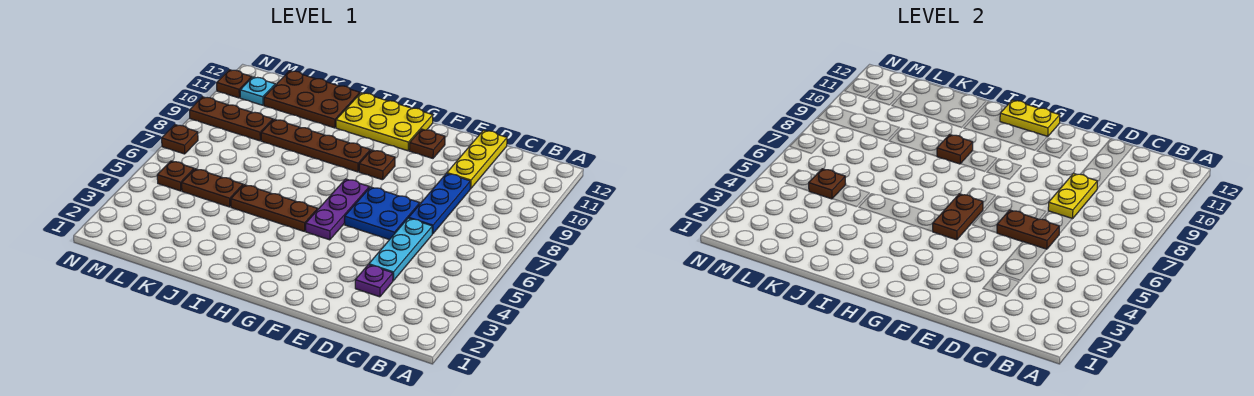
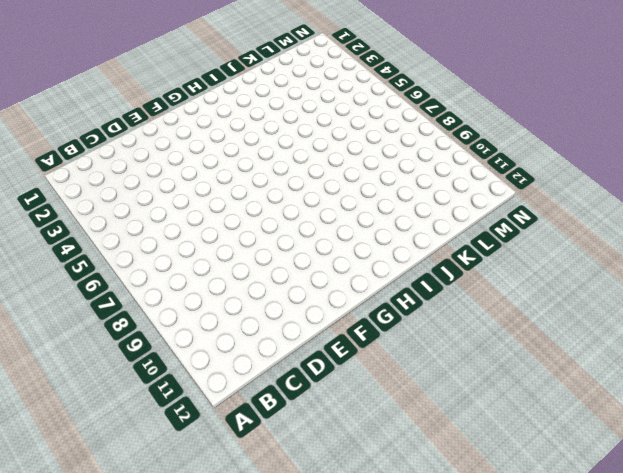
none -> purple 1x1 plate [355,265,393,297]
none -> cyan 1x3 plate [369,218,432,281]
none -> blue 1x3 plate [409,173,470,234]

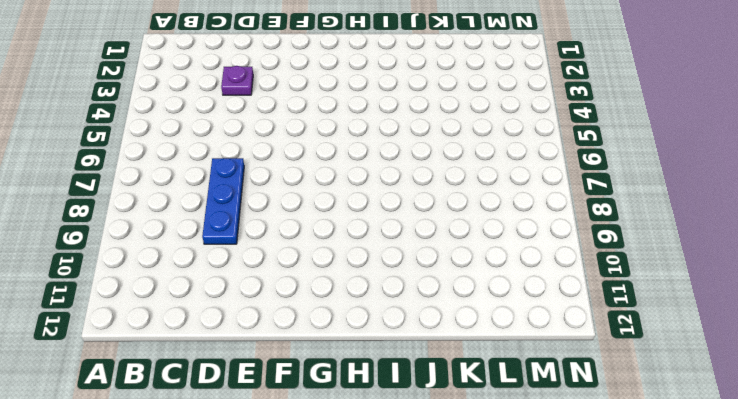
none -> cyan 1x3 plate [369,218,432,281]
none -> yellow 1x3 plate [447,130,507,189]
none -> blue 2x2 plate [345,187,420,240]

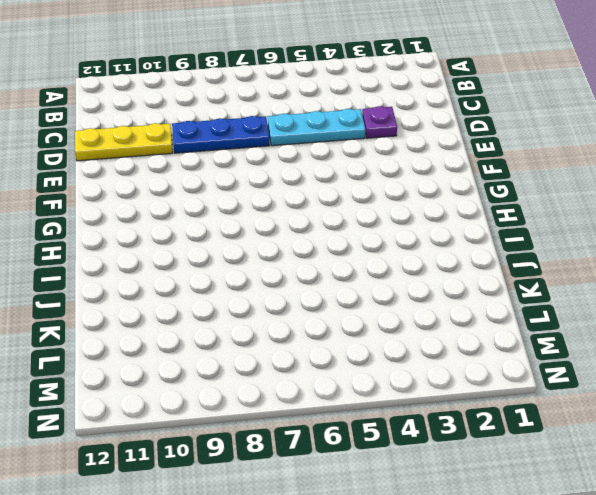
none -> blue 2x2 plate [345,187,420,240]
none -> brown 1x1 plate [409,129,445,158]
none -> purple 1x3 plate [306,179,369,240]

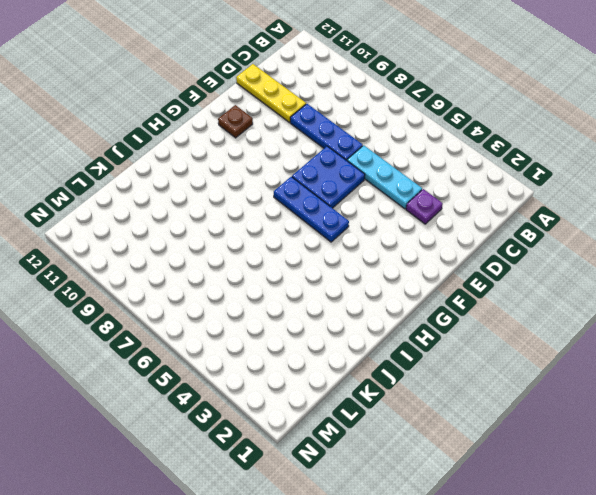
blue 1x3 plate [274,177,349,242] -> purple 1x3 plate [306,179,369,240]
none -> brown 1x1 plate [359,150,395,180]
none -> yellow 2x3 plate [336,93,433,151]
none -> brown 1x3 plate [231,185,318,231]

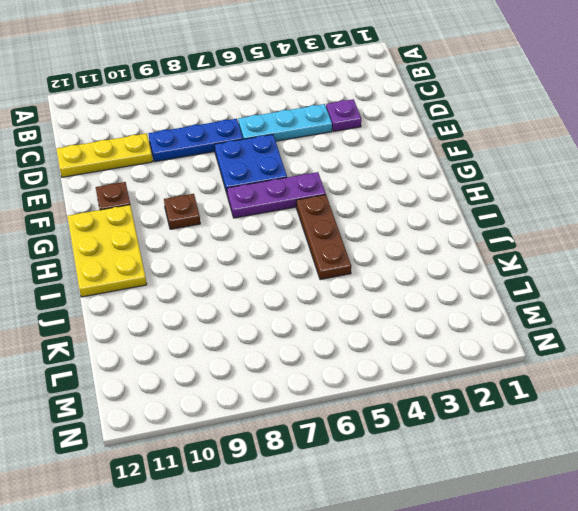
none -> brown 1x4 plate [261,119,370,172]
none -> brown 2x3 plate [264,71,360,128]
none -> brown 1x2 plate [182,169,243,207]

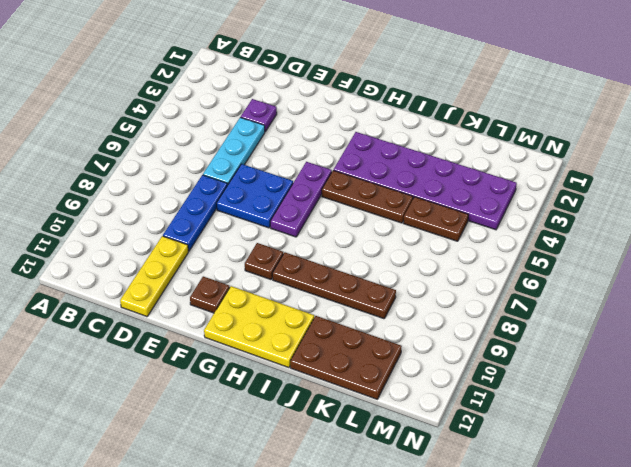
purple 2x6 plate [334,132,517,230] -> none
none -> brown 1x3 plate [190,97,273,141]
none -> brown 1x1 plate [157,161,194,191]
none -> cyan 1x1 plate [240,77,275,105]

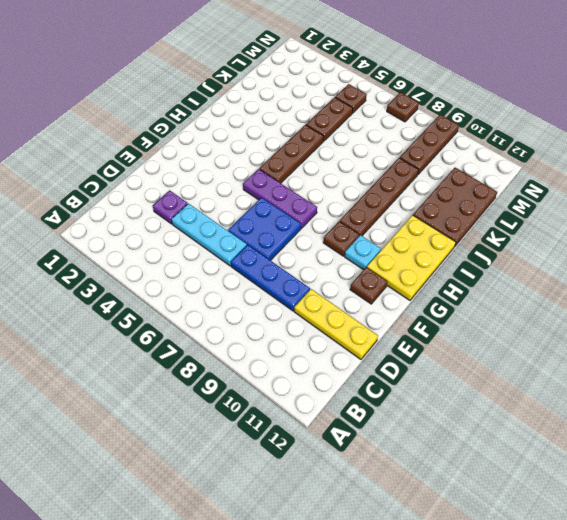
cyan 1x1 plate [345,235,381,270] -> cyan 1x1 plate moved to [240,77,275,105]
none -> brown 1x1 plate [217,70,252,98]
none -> brown 1x2 plate [997,210,1059,249]
none -> yellow 1x2 plate [1048,173,1097,219]

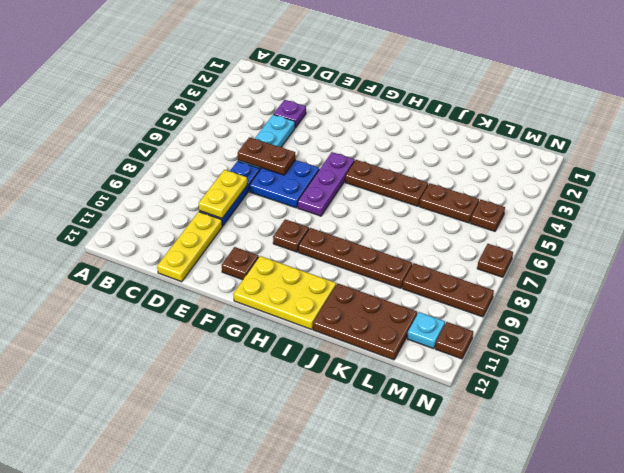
none -> brown 1x2 plate [933,194,983,240]
none -> yellow 1x2 plate [1000,100,1060,137]
none -> brown 1x1 plate [937,135,973,164]

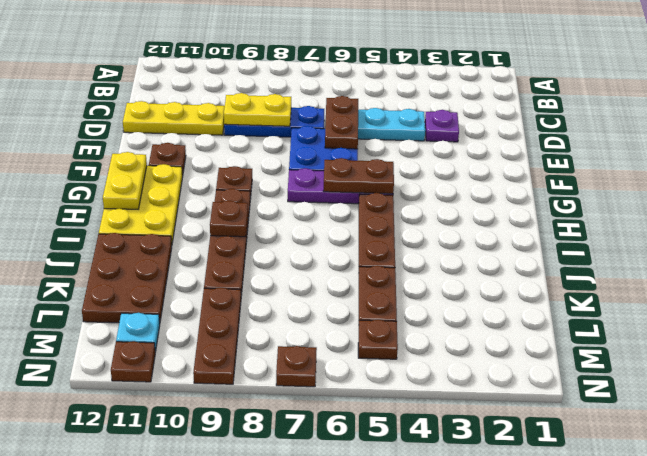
none -> brown 1x1 plate [809,169,846,199]

